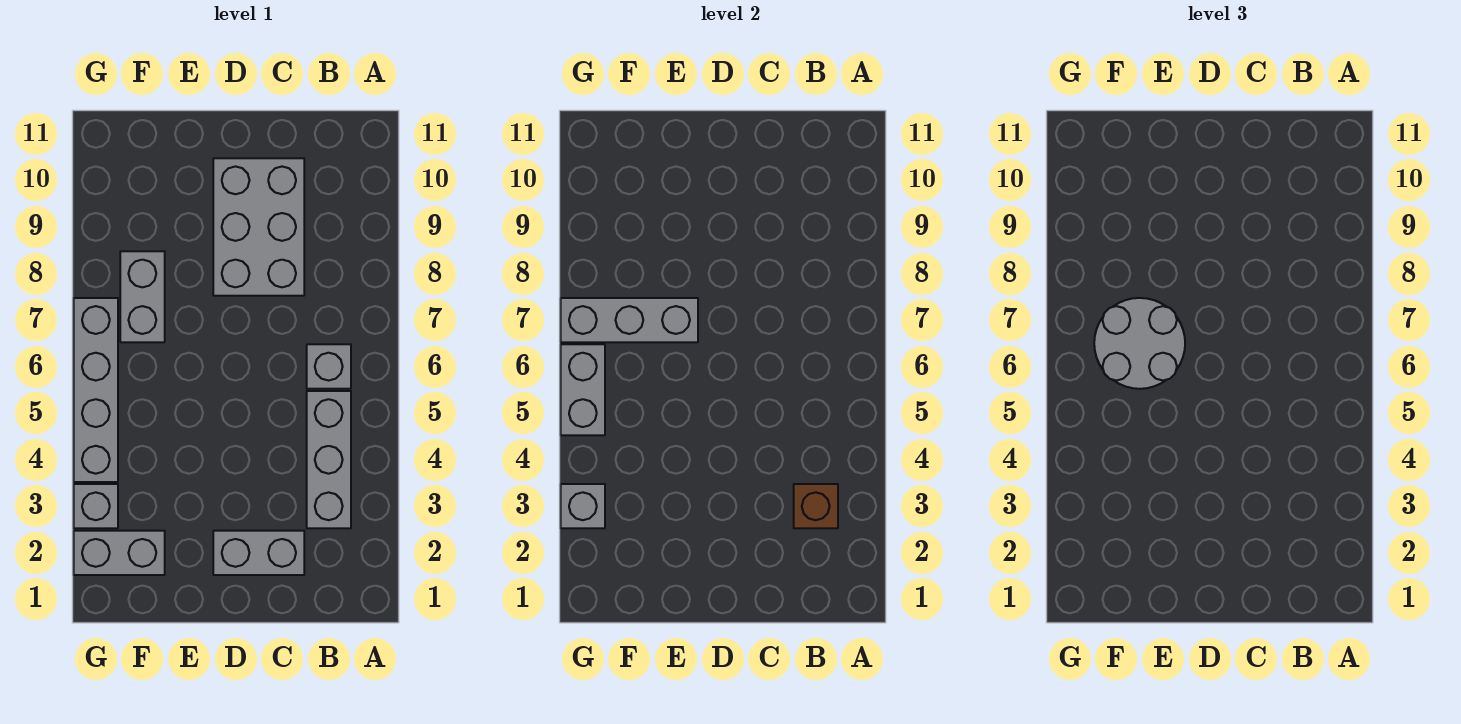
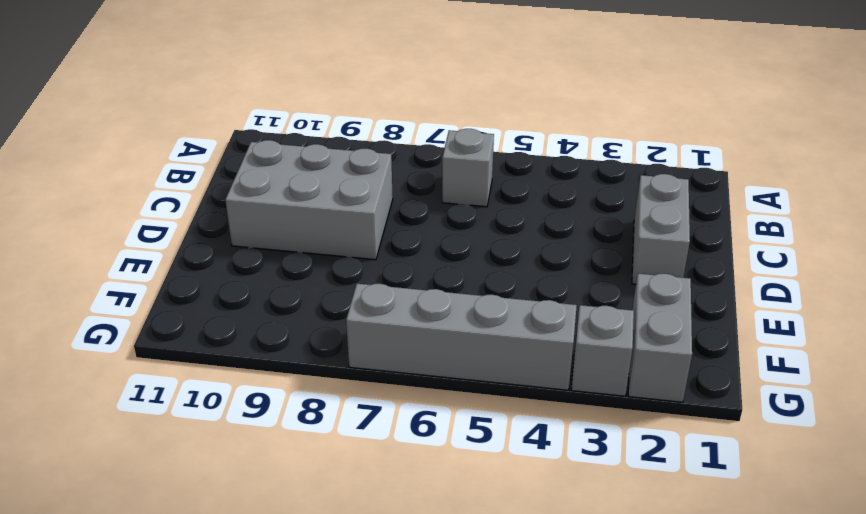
none -> grey 1x3 brick [307,391,351,528]
none -> grey 1x2 brick [120,251,165,342]
none -> brown 1x1 brick [794,484,838,528]

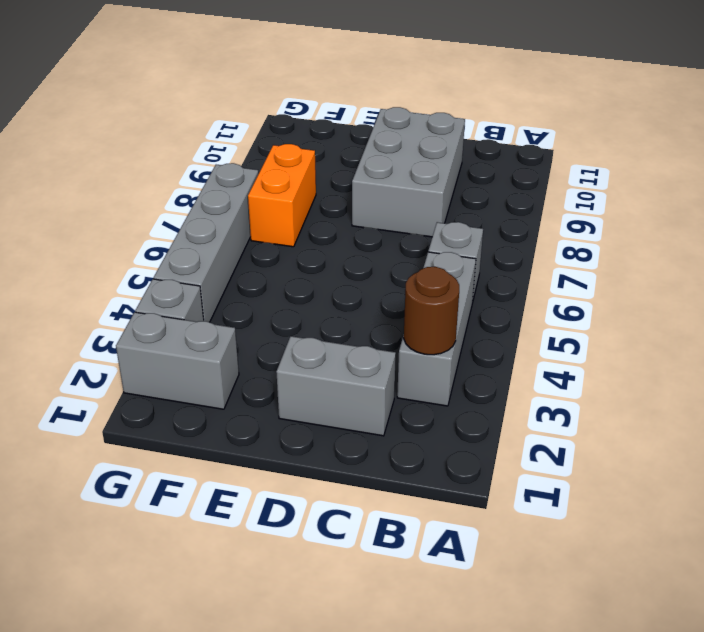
brown 1x1 round brick [404,267,459,355] -> brown 1x1 brick [794,484,838,528]
orange 1x2 brick [248,144,316,247] -> grey 1x2 brick [120,251,165,342]
none -> grey 1x3 brick [561,298,698,342]
none -> grey 1x1 brick [561,484,605,528]
none -> grey 1x2 brick [561,344,605,435]

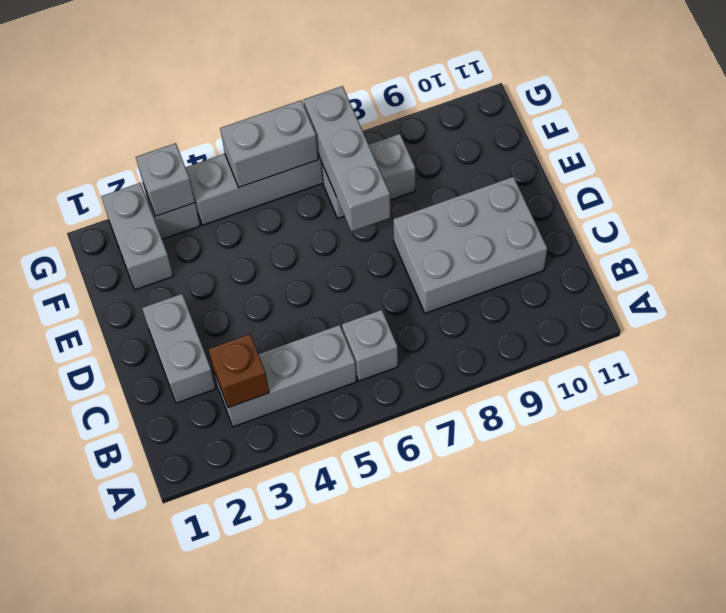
none -> grey 2x2 round brick [1094,298,1185,389]

